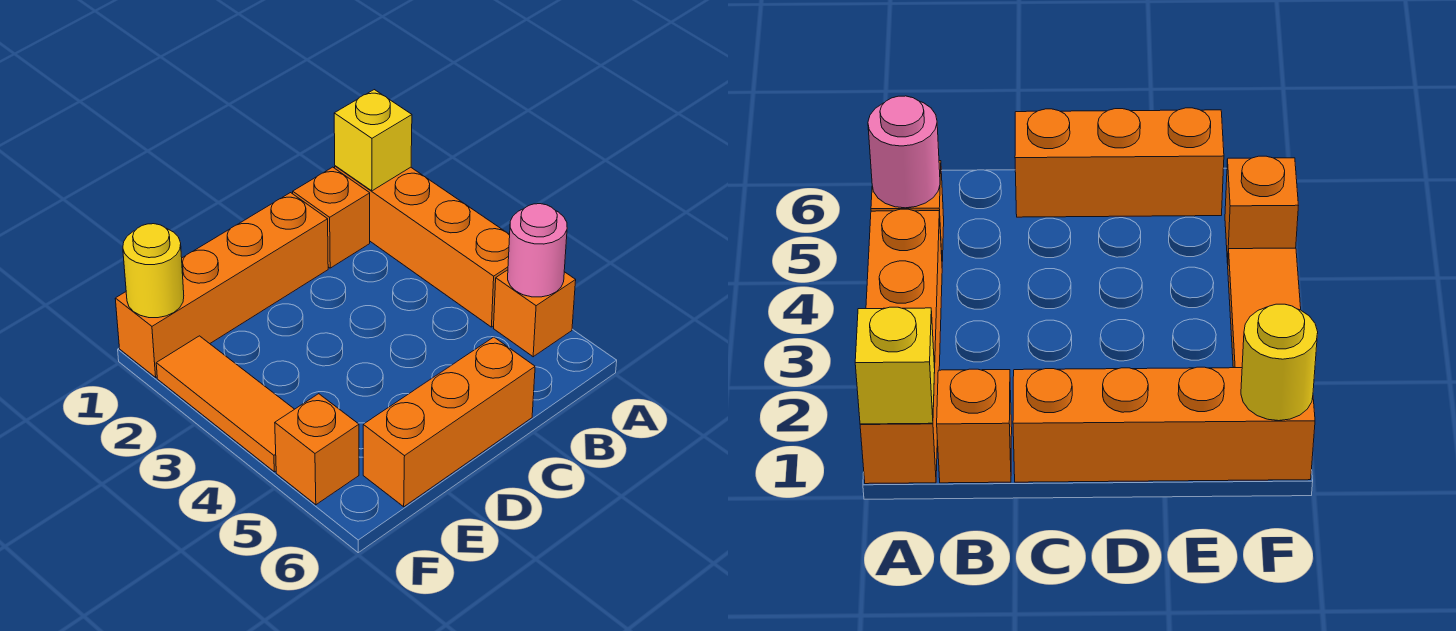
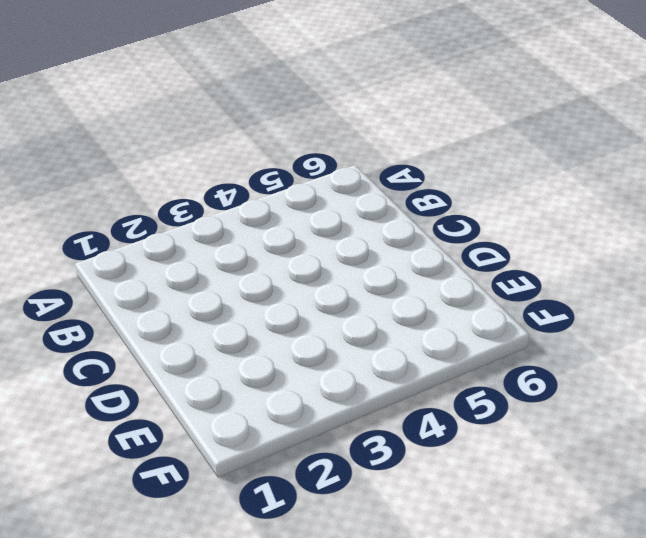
none -> orange 1x4 brick [335,166,510,327]
none -> orange 1x1 brick [494,270,576,357]

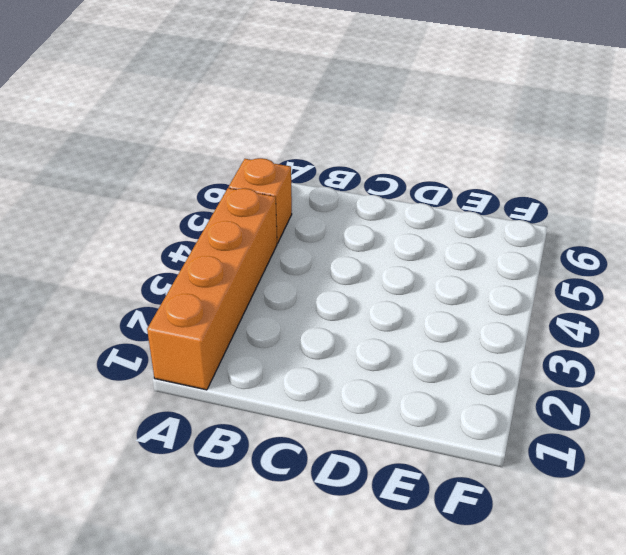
none -> orange 1x1 brick [293,167,370,268]
none -> orange 1x4 brick [115,193,328,377]

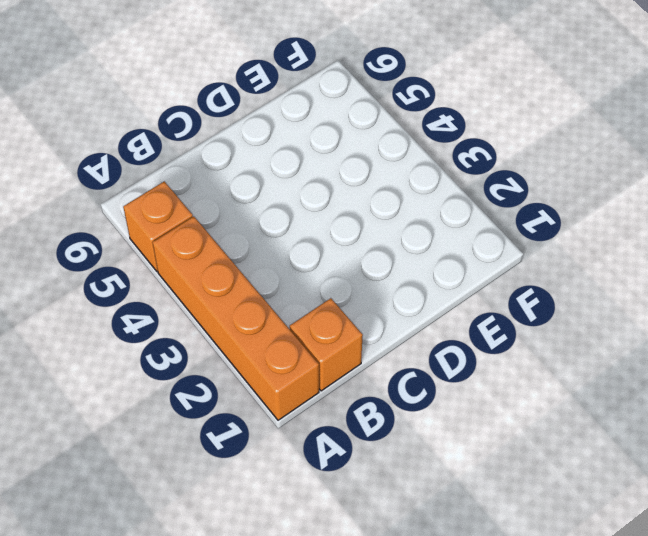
none -> orange 1x4 brick [115,193,328,377]
none -> orange 1x3 brick [363,337,535,507]

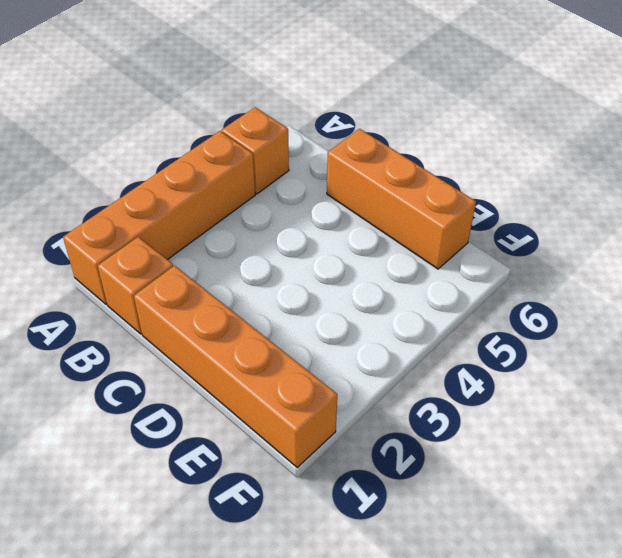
none -> orange 1x3 tile [156,336,294,472]
none -> orange 1x1 brick [275,394,359,505]

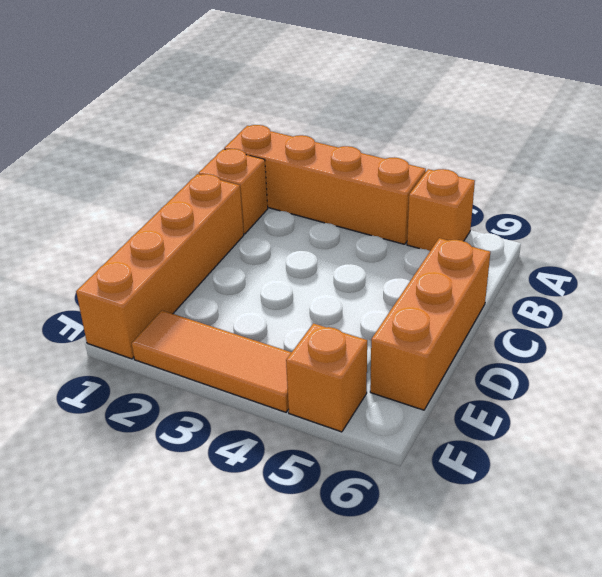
none -> yellow 1x1 brick [334,90,412,191]
none -> pink 1x1 round brick [508,204,567,297]

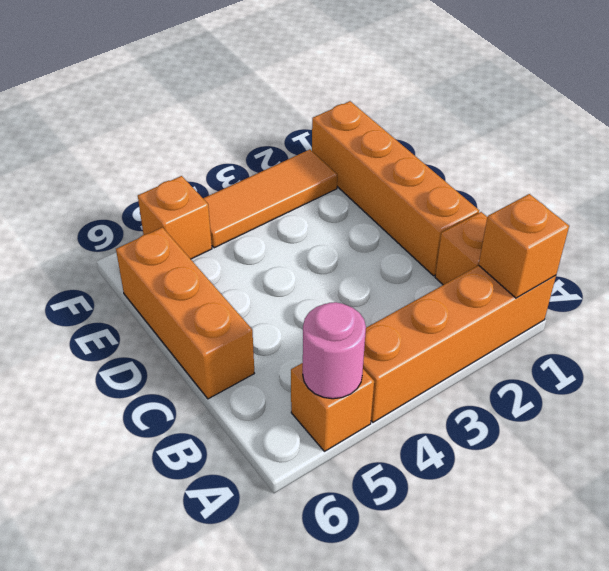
orange 1x1 brick [479,194,569,298] -> yellow 1x1 brick [334,90,412,191]
none -> yellow 1x1 round brick [123,224,184,318]

